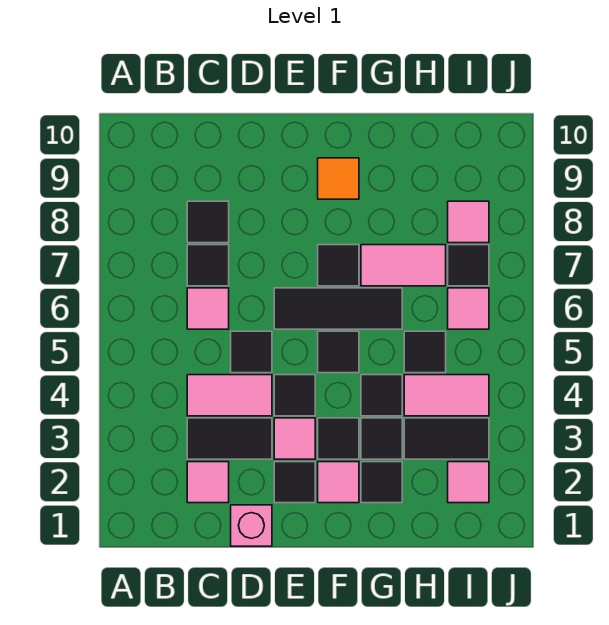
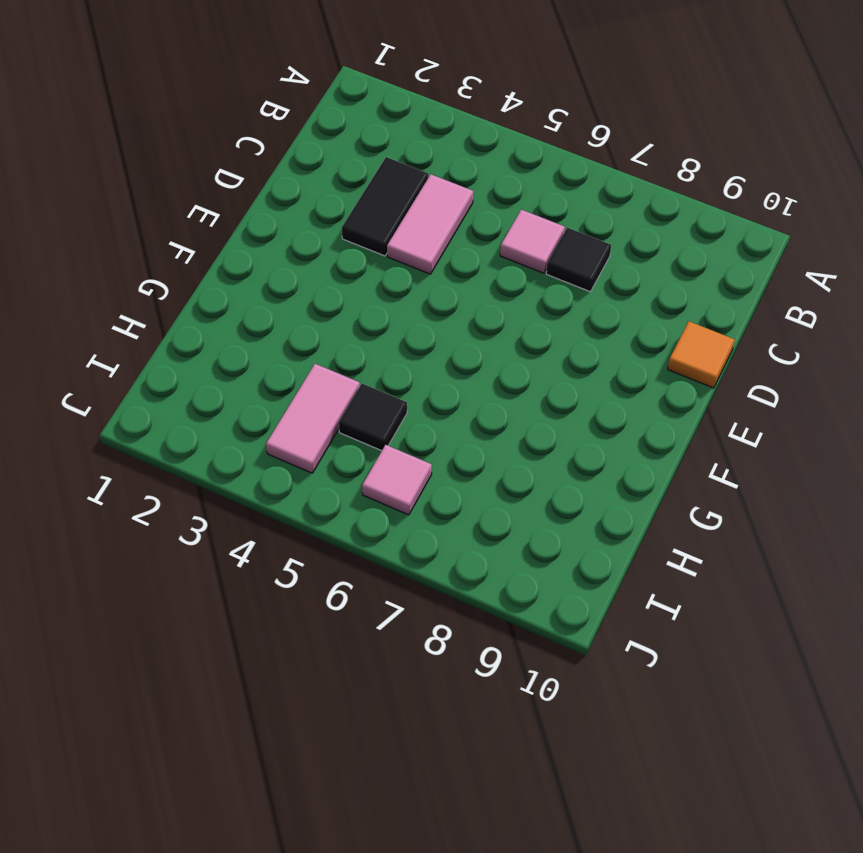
orange 1x1 tile [668,321,735,388] -> orange 1x1 tile moved to [318,158,359,199]
none -> pink 1x1 tile [187,462,229,503]
none -> black 1x1 tile [187,201,229,243]
none -> pink 1x1 brick [231,505,272,546]

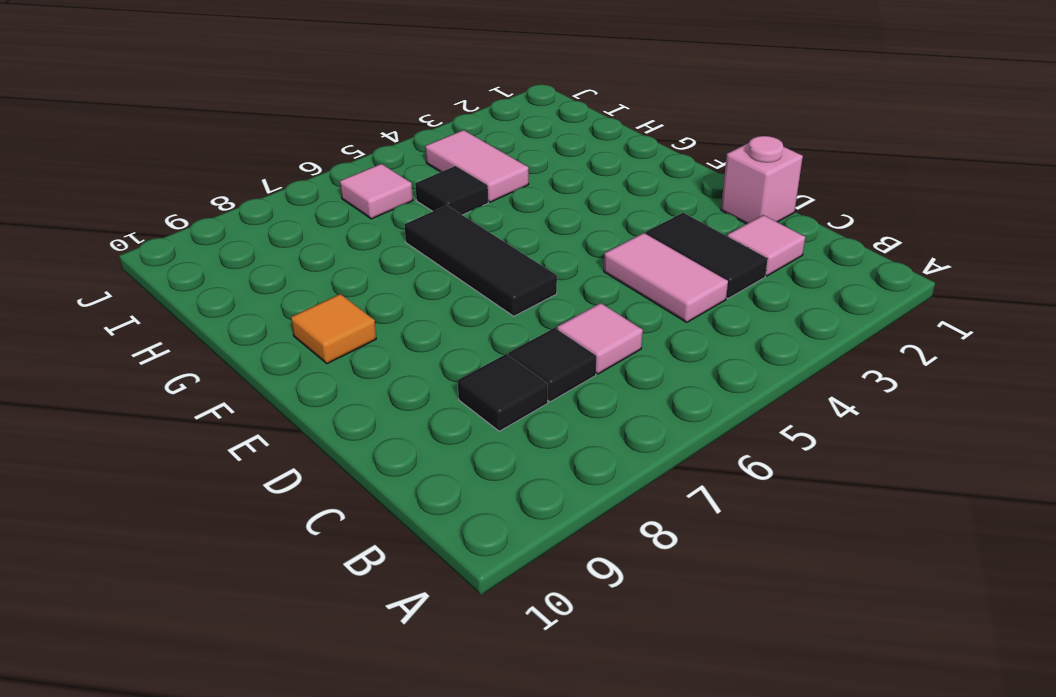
none -> black 1x1 tile [231,331,272,373]
none -> black 1x1 tile [274,462,315,503]
none -> pink 1x1 tile [274,418,315,459]

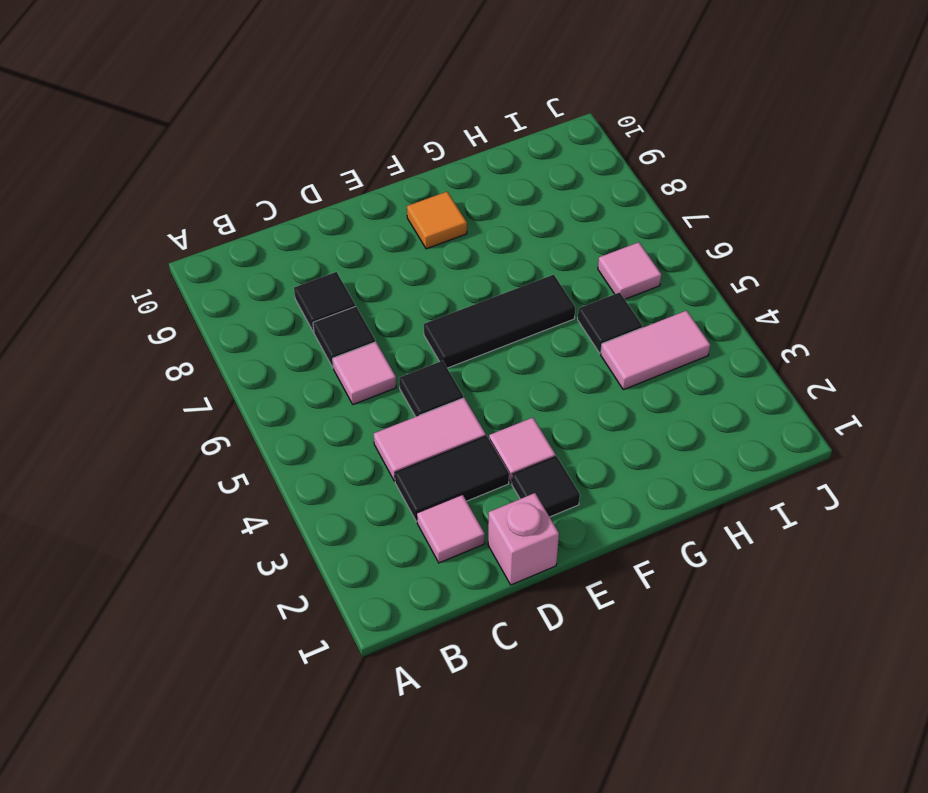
none -> black 1x1 tile [274,375,315,416]
none -> pink 1x1 tile [318,462,359,503]
none -> black 1x1 tile [318,418,359,459]

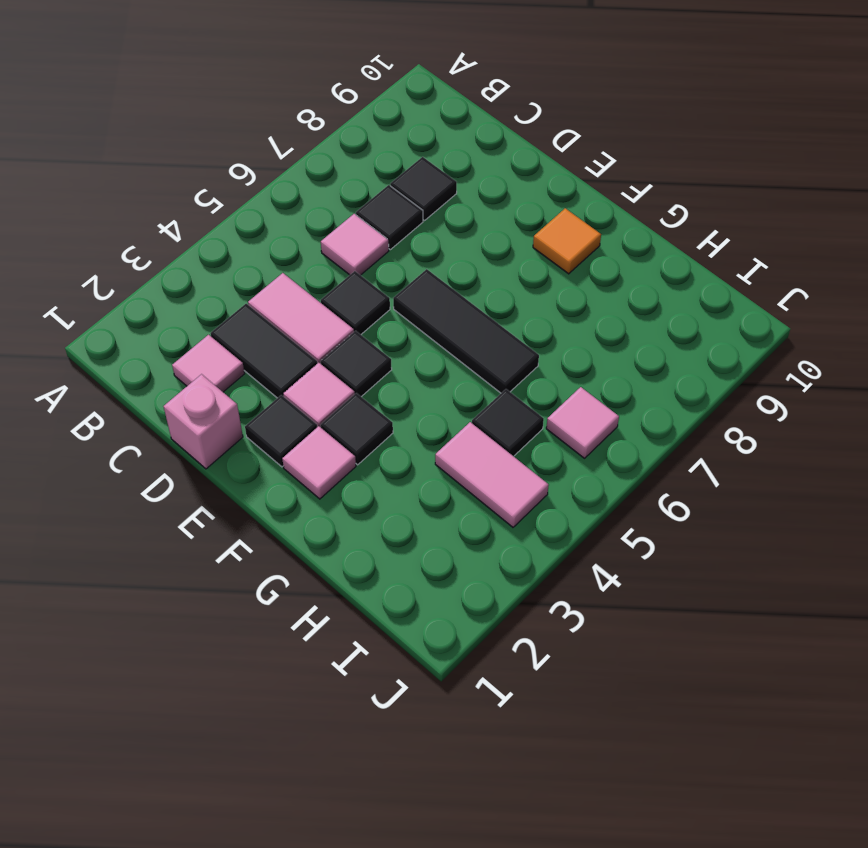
none -> black 1x1 tile [318,331,359,373]
none -> black 1x1 tile [318,245,359,286]
none -> black 1x1 tile [361,462,402,503]

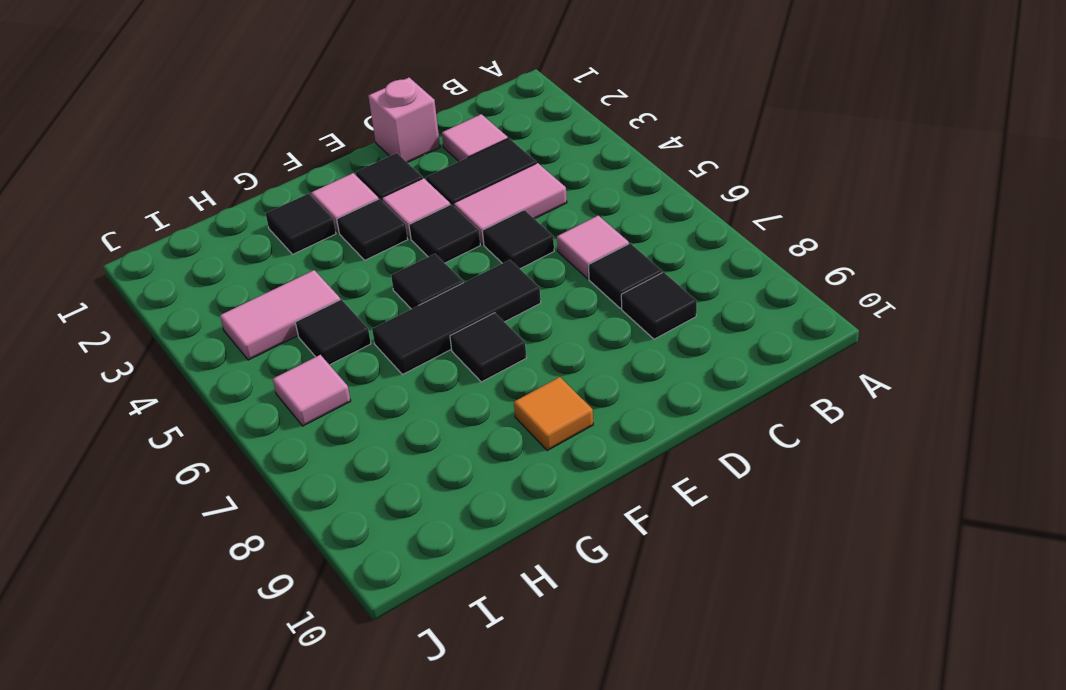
none -> black 1x1 tile [361,418,402,459]
none -> black 1x1 tile [361,375,402,416]
none -> pink 1x2 tile [361,245,446,286]

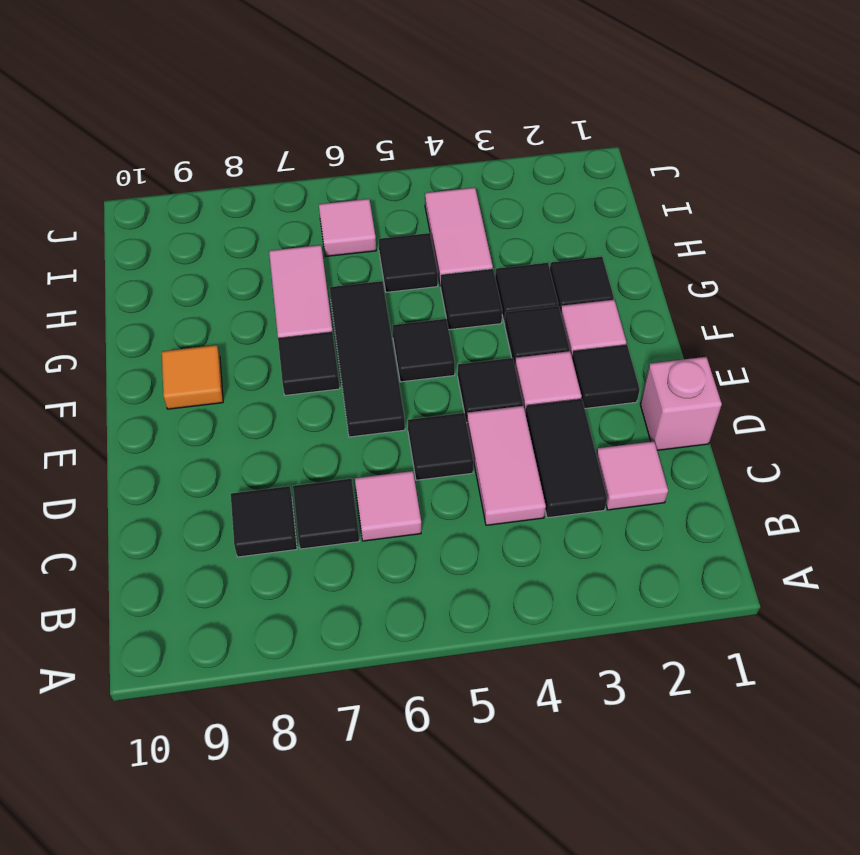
none -> black 1x2 tile [404,418,489,459]
none -> pink 1x1 tile [448,462,489,503]
none -> black 1x1 tile [448,245,489,286]

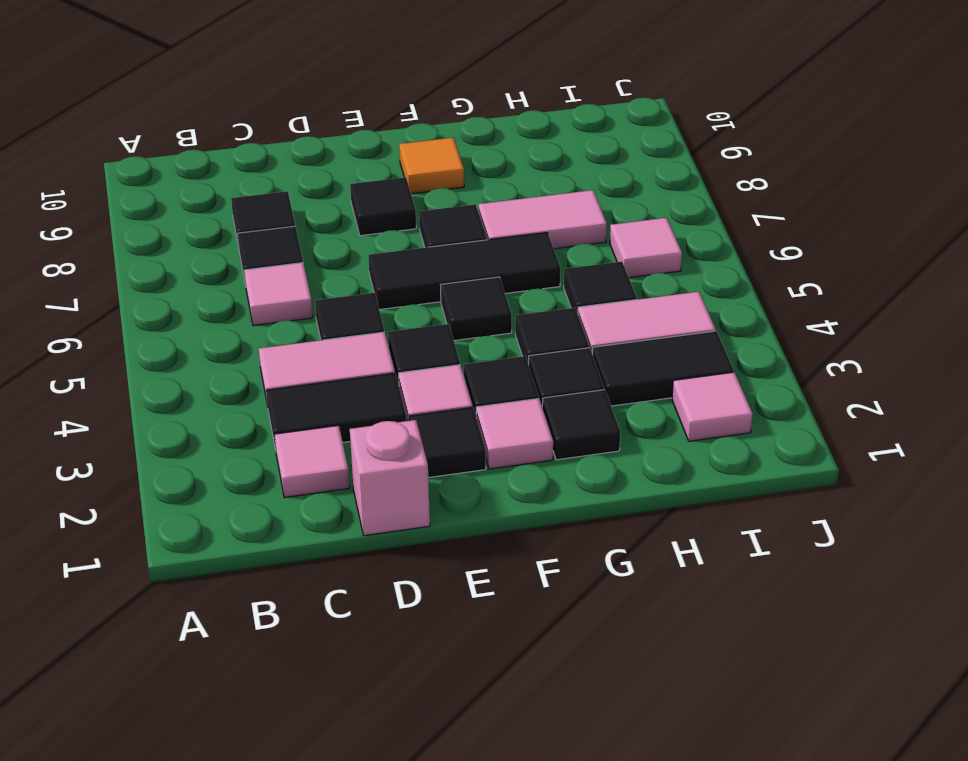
black 1x1 tile [350,177,416,236] -> black 1x1 tile moved to [448,245,489,286]
none -> pink 1x1 tile [448,201,489,243]

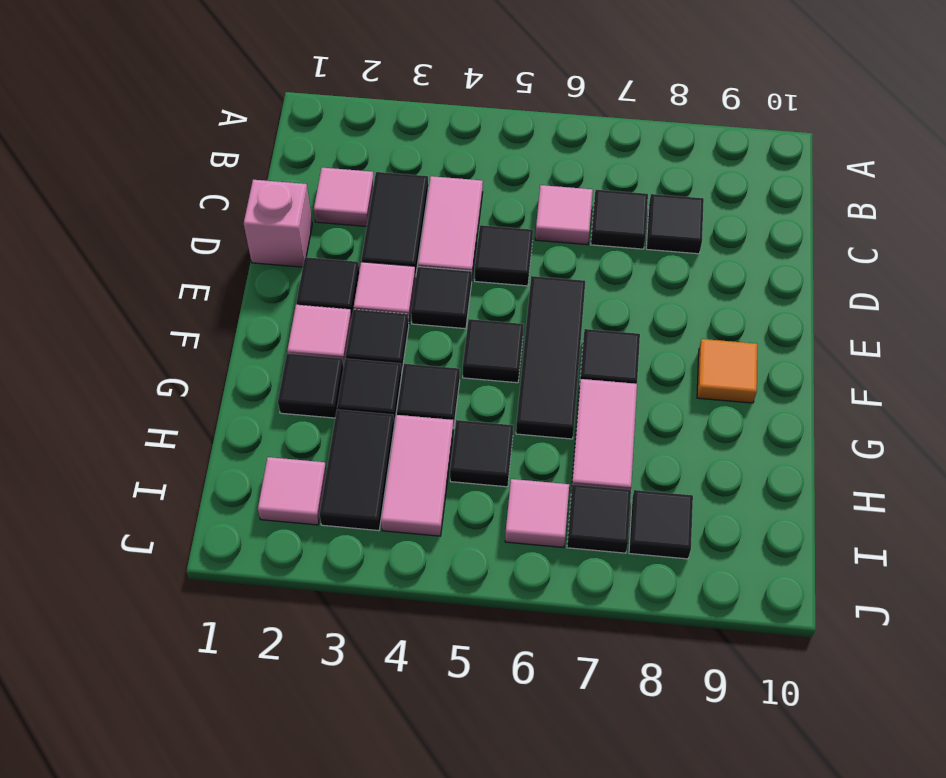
black 1x1 tile [629,490,693,559] -> pink 1x1 tile [448,201,489,243]

